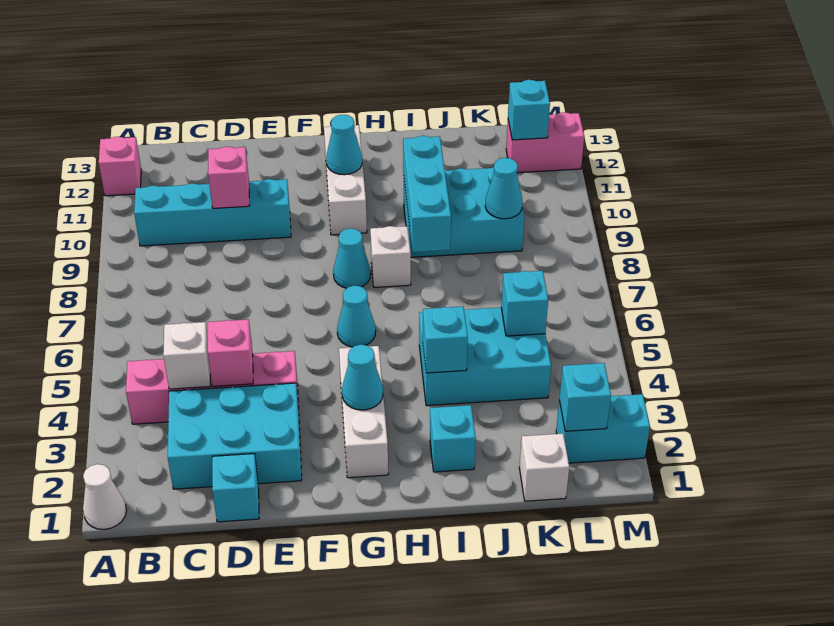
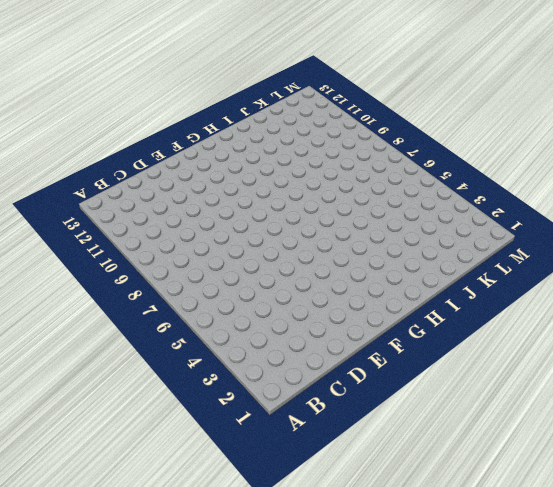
none -> white 1x1 cone [83,464,126,529]
none -> pink 1x1 brick [99,137,141,196]
none -> pink 1x4 brick [126,351,299,424]

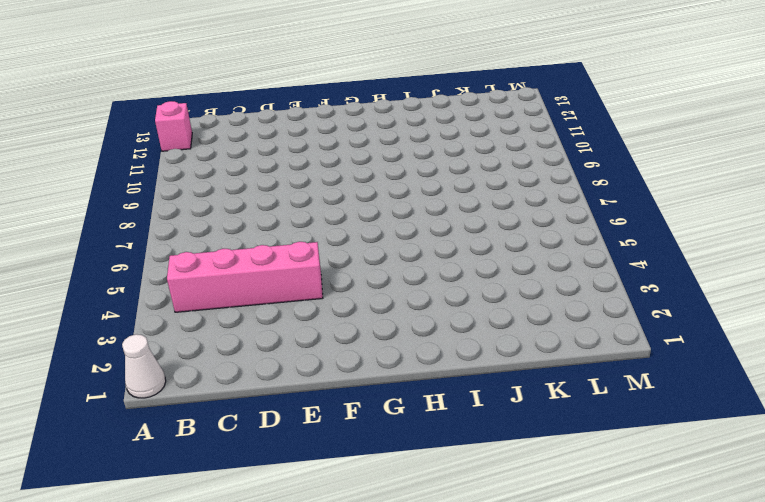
none -> cyan 1x4 brick [134,179,291,246]
none -> cyan 2x3 brick [168,383,302,489]
none -> cyan 1x1 brick [212,454,259,522]

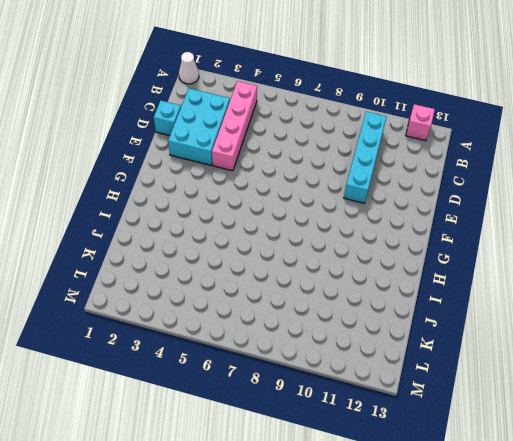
none -> white 1x3 brick [339,346,388,478]
none -> cyan 1x1 cone [337,286,376,347]
none -> cyan 1x1 cone [333,228,371,288]

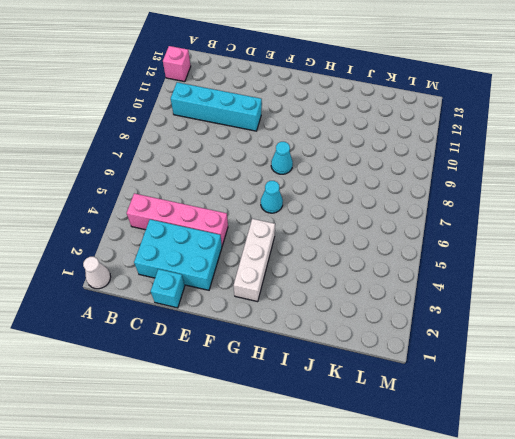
none -> white 1x3 brick [324,125,367,235]
none -> white 1x1 brick [370,226,411,287]
none -> cyan 1x1 brick [430,405,476,472]

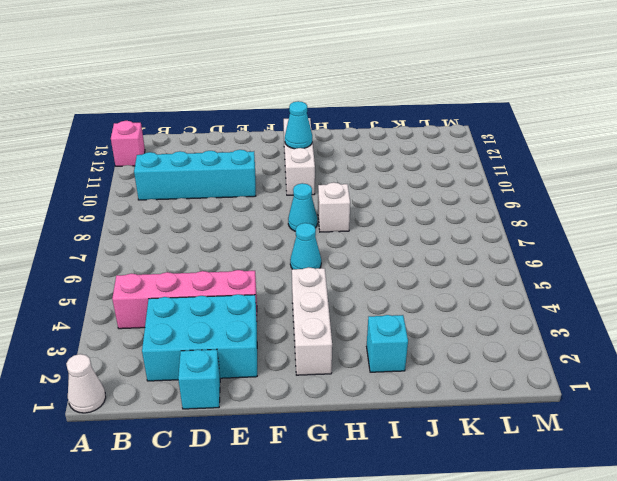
none -> cyan 2x3 brick [419,307,551,406]
none -> cyan 2x3 brick [403,167,524,257]
none -> white 1x1 brick [519,434,569,501]

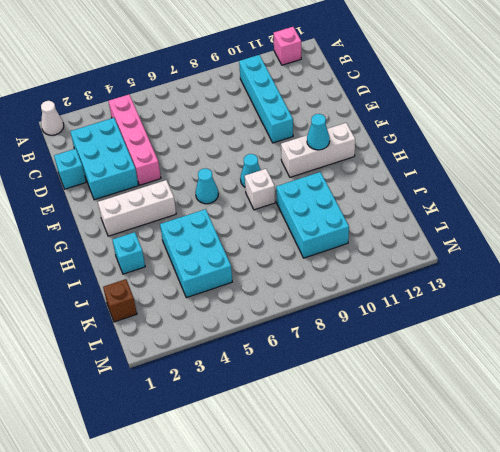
brown 1x1 brick [103,279,137,322] -> white 1x1 brick [519,434,569,501]
none -> cyan 1x2 brick [556,394,650,463]
none -> pink 1x2 brick [506,112,584,173]
none -> white 1x1 brick [163,322,210,389]

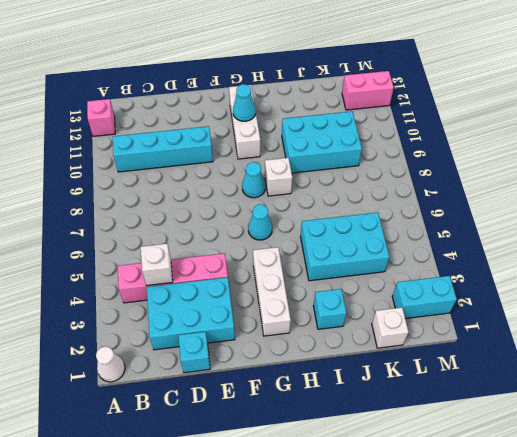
none -> pink 1x1 brick [208,319,253,386]
none -> pink 1x1 brick [208,146,249,208]
none -> cyan 1x1 cone [342,345,383,410]

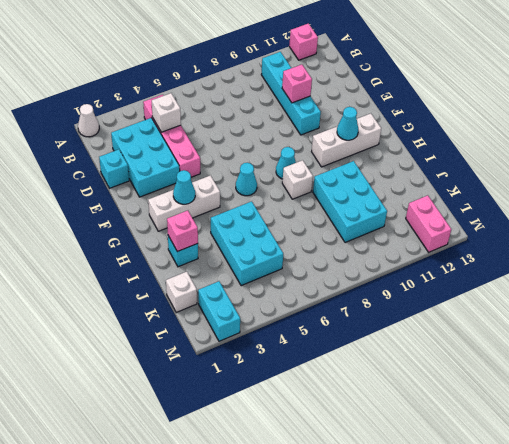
pink 1x1 brick [167,210,198,252] -> pink 1x1 brick moved to [208,319,253,386]
none -> cyan 1x1 brick [423,307,468,373]
none -> cyan 1x3 brick [403,136,451,252]
none -> cyan 1x1 brick [501,271,548,336]

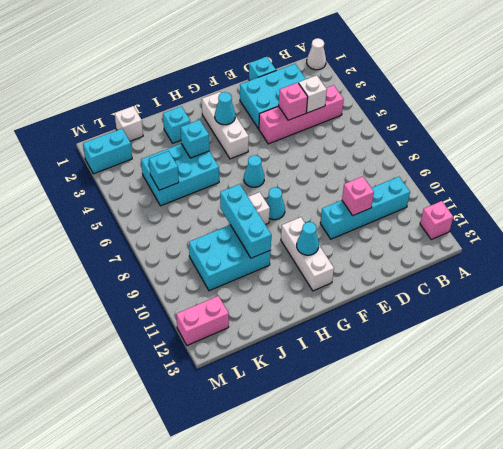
none -> cyan 1x1 cone [485,158,522,219]
none -> cyan 1x1 brick [559,363,611,431]
none -> cyan 1x1 brick [508,80,550,140]

